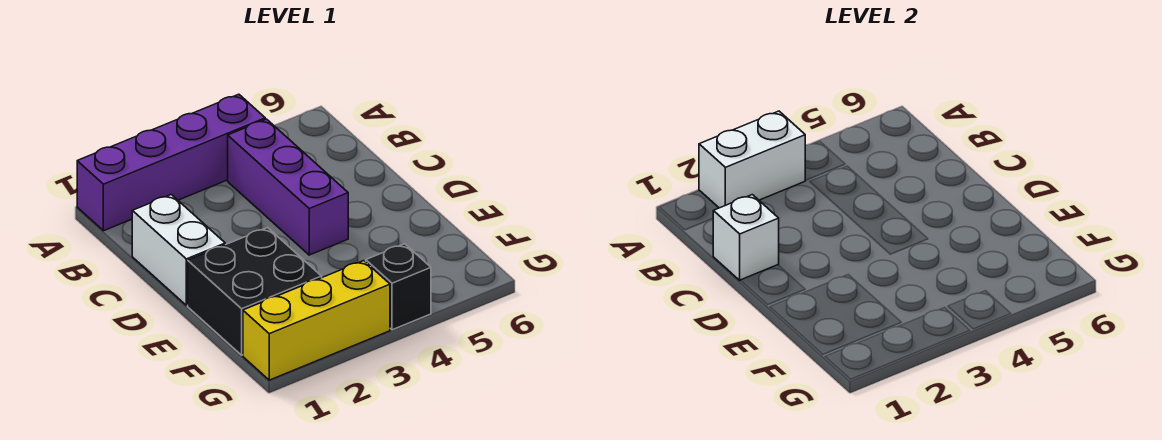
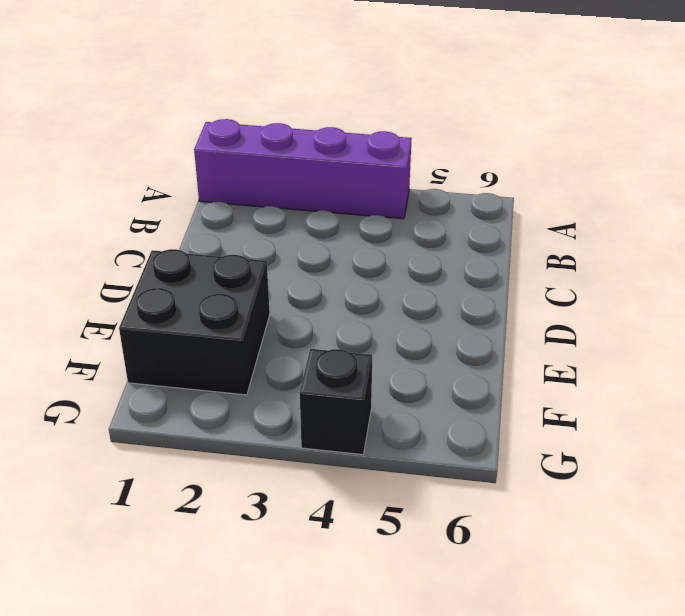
none -> purple 1x3 brick [228,119,348,255]
none -> white 1x2 brick [132,195,225,305]

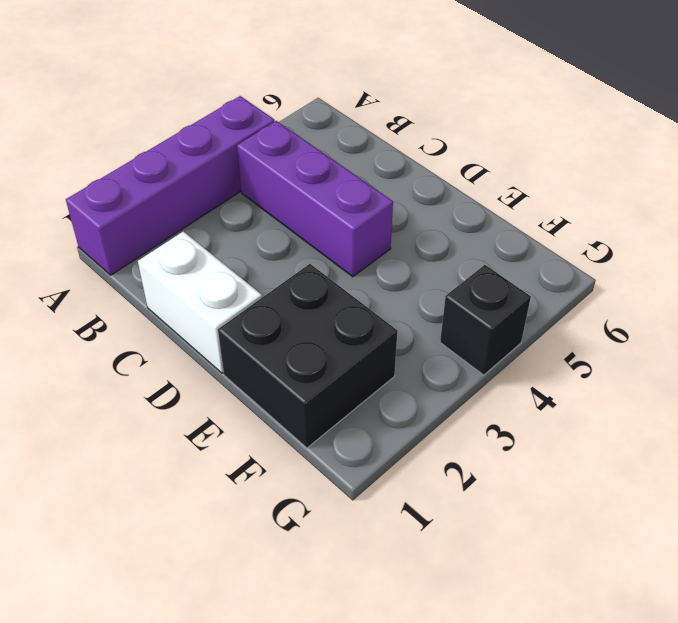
none -> yellow 1x3 brick [243,261,390,380]
none -> white 1x2 brick [699,111,805,208]

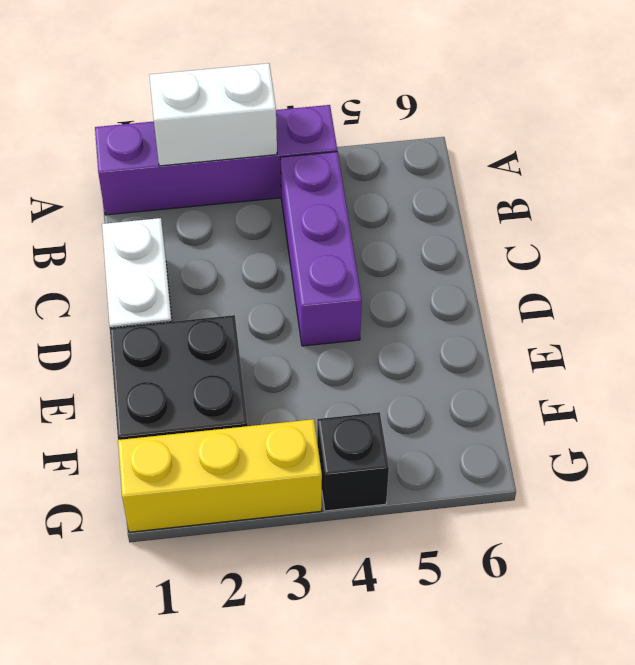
none -> white 1x1 brick [713,195,779,280]

